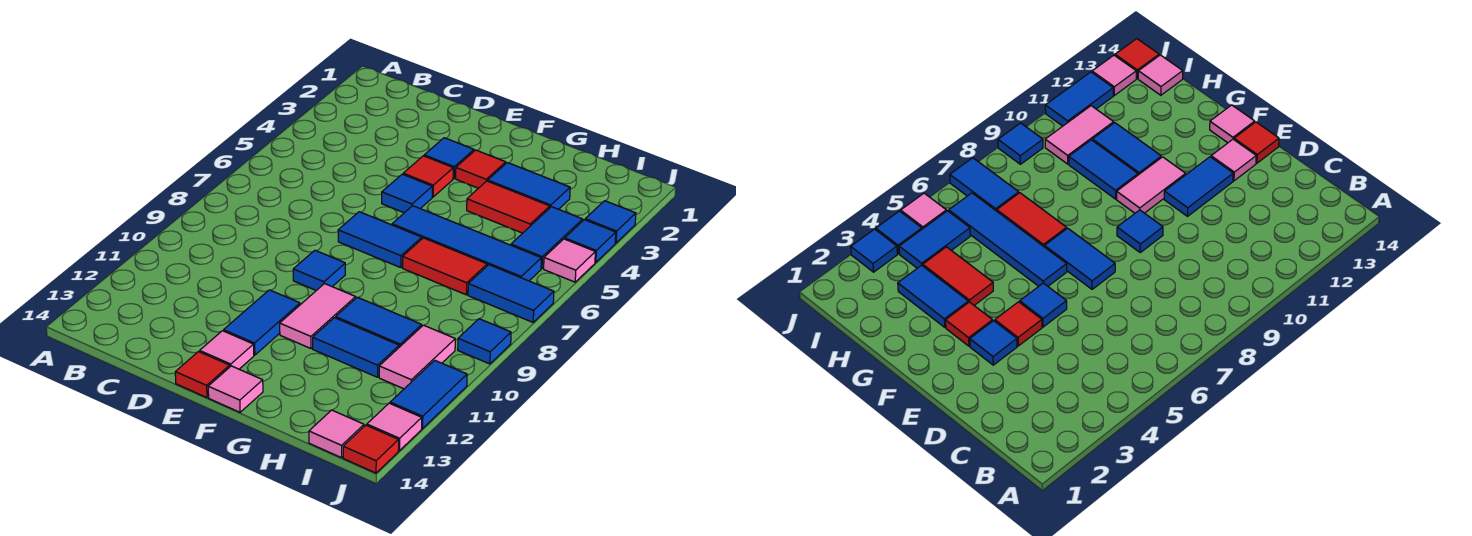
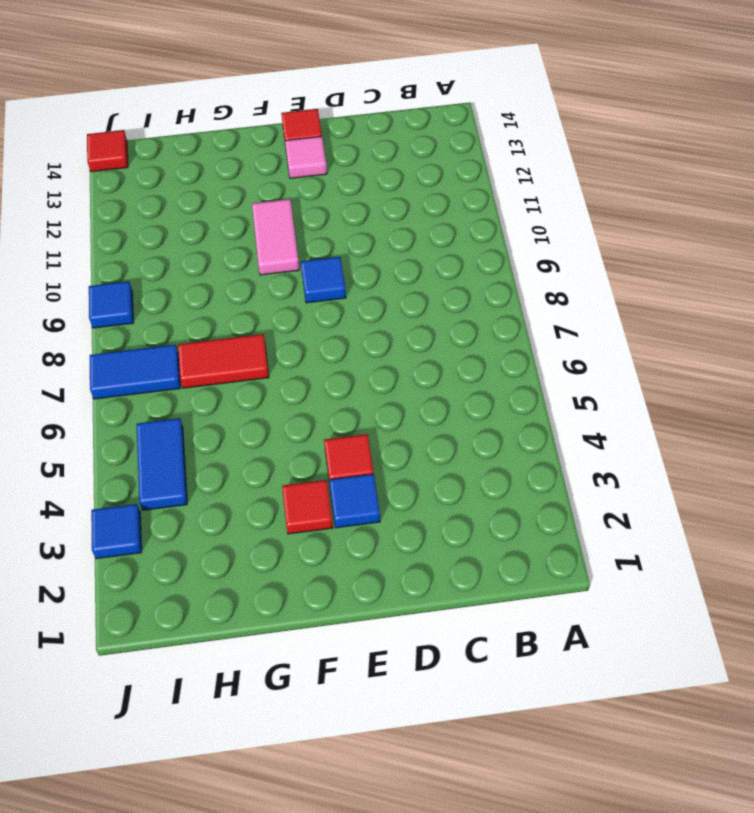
none -> blue 1x1 tile [382,174,432,213]
none -> blue 1x2 tile [338,212,422,268]
none -> blue 1x2 tile [224,290,300,355]

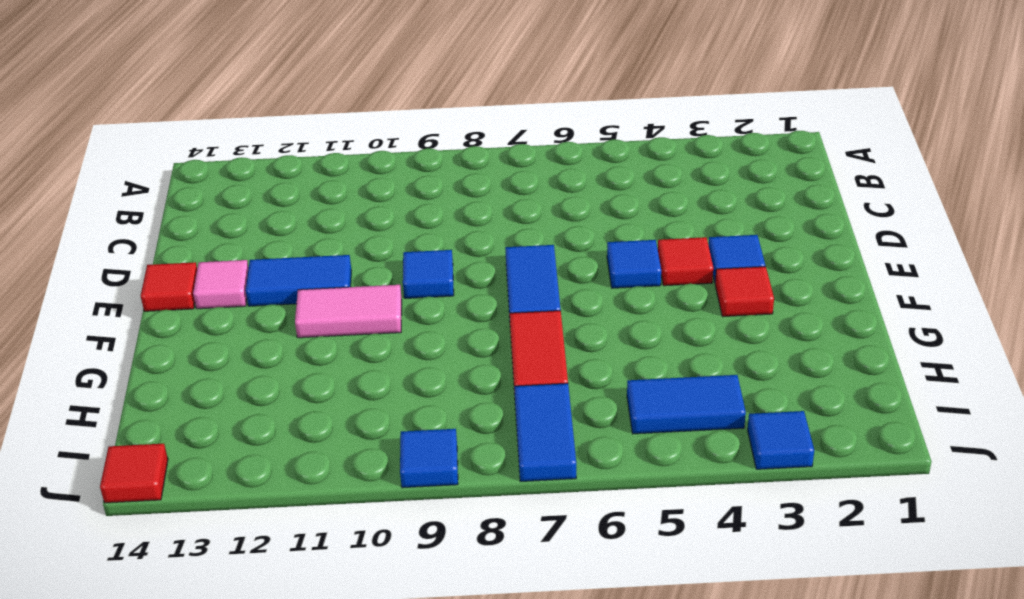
none -> blue 1x4 tile [392,206,541,281]
none -> pink 1x1 tile [208,366,263,412]
none -> blue 1x2 tile [488,163,570,209]

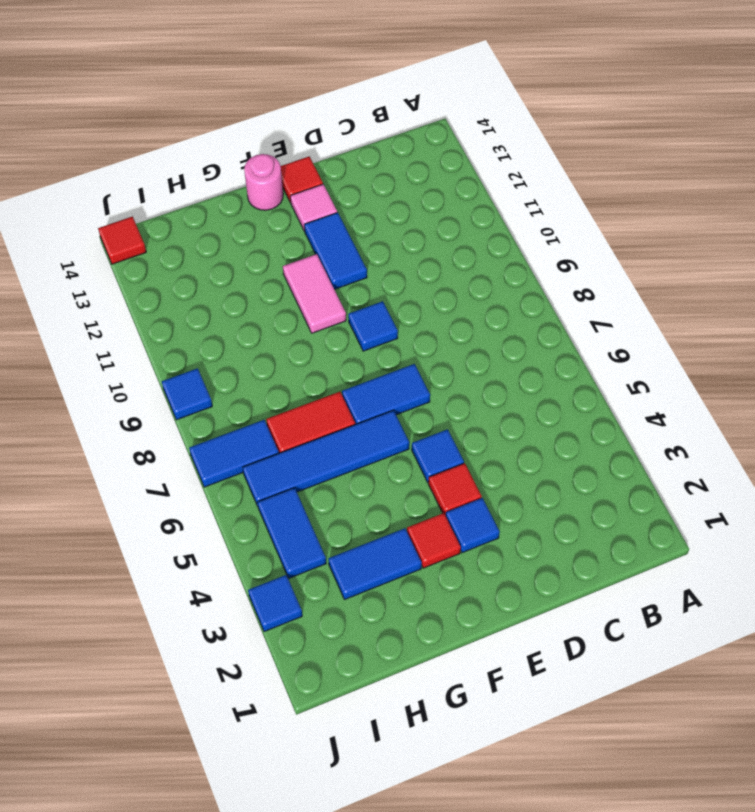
pink 1x1 round brick [244,154,283,210] -> pink 1x1 tile [208,366,263,412]
none -> red 1x2 tile [467,181,550,233]
none -> blue 1x2 tile [336,297,422,347]
none -> blue 1x2 tile [313,318,399,377]

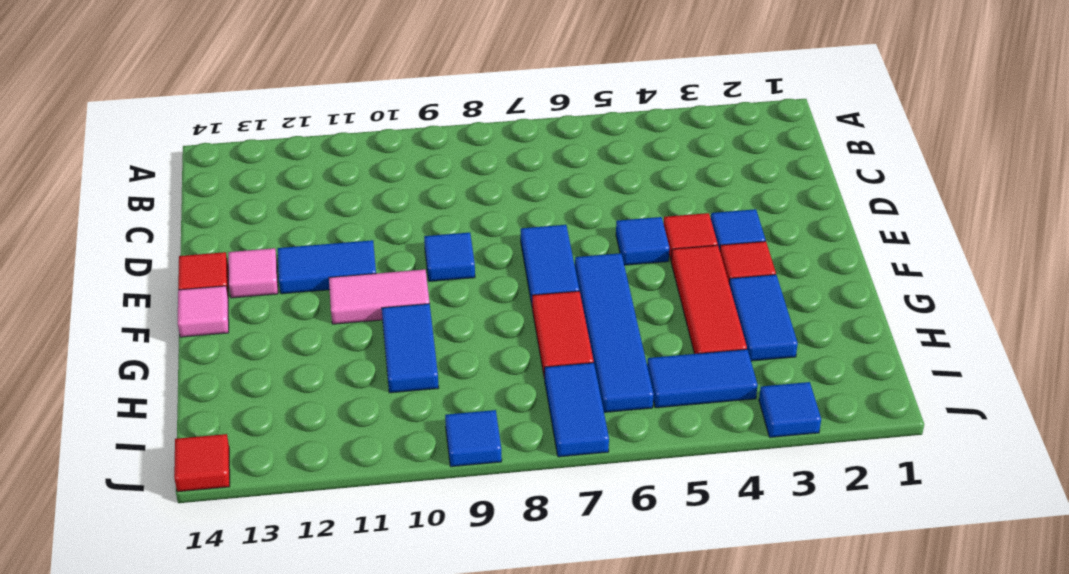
red 1x3 tile [671,245,747,354] -> red 1x2 tile [467,181,550,233]
none -> blue 1x2 tile [313,318,399,377]
none -> pink 1x2 tile [379,325,455,389]
none -> pink 1x1 tile [309,410,364,458]

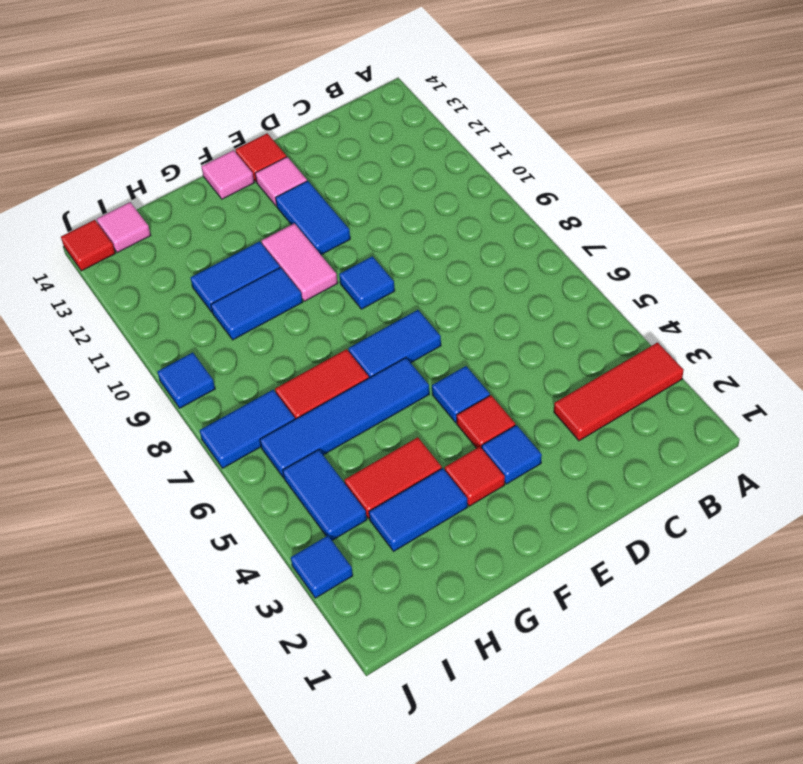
red 1x3 tile [554,342,684,441] -> none
none -> pink 1x2 tile [379,325,455,389]
none -> blue 1x1 tile [565,220,616,262]
none -> pink 1x1 tile [544,239,595,282]

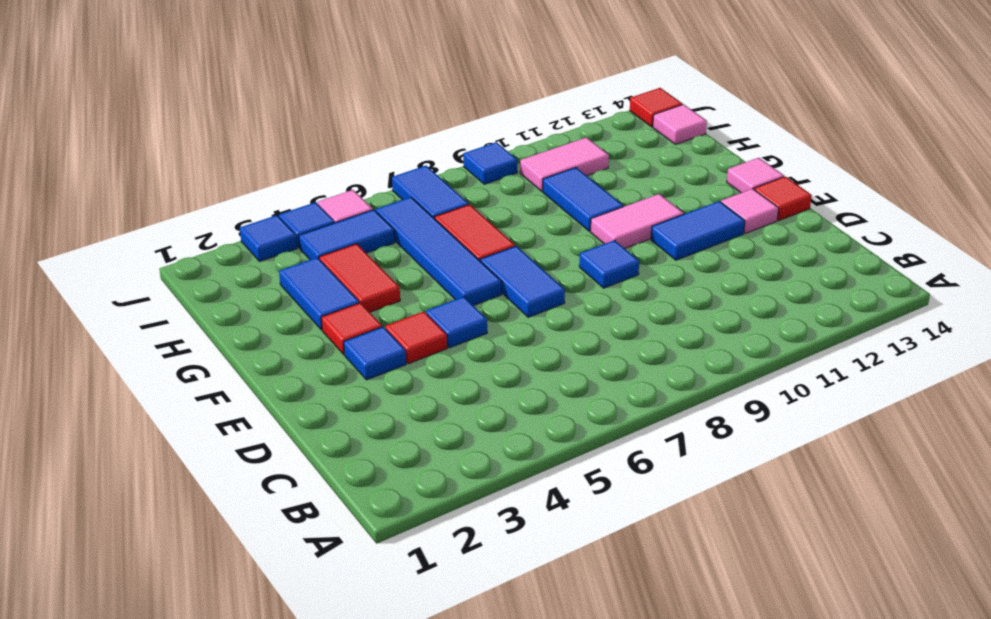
none -> blue 1x2 tile [313,318,399,377]
none -> blue 1x2 tile [390,360,467,428]
none -> pink 1x1 tile [367,403,422,451]

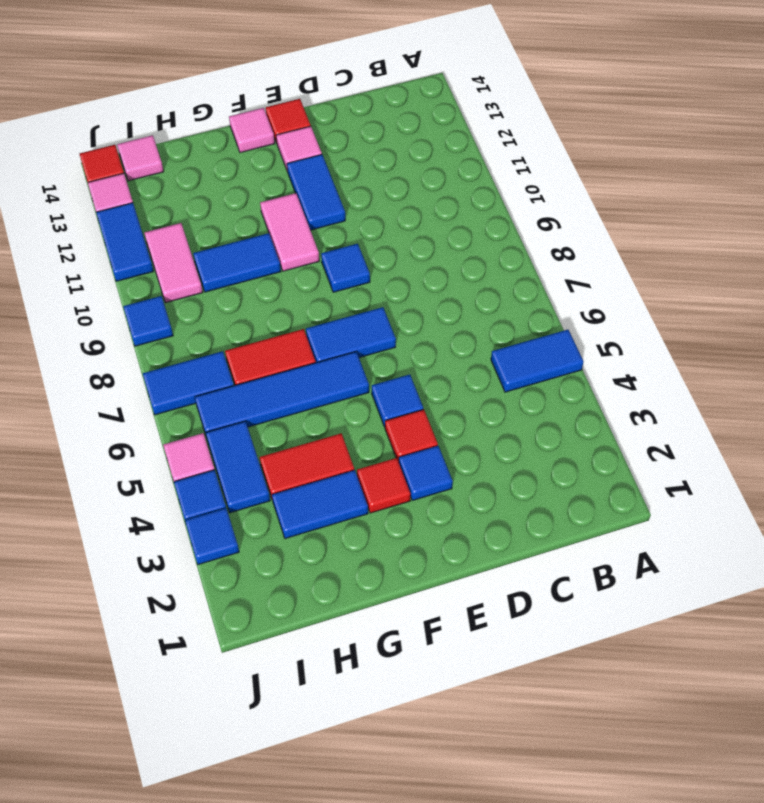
blue 1x2 tile [491,330,583,392] -> blue 1x2 tile moved to [313,318,399,377]

